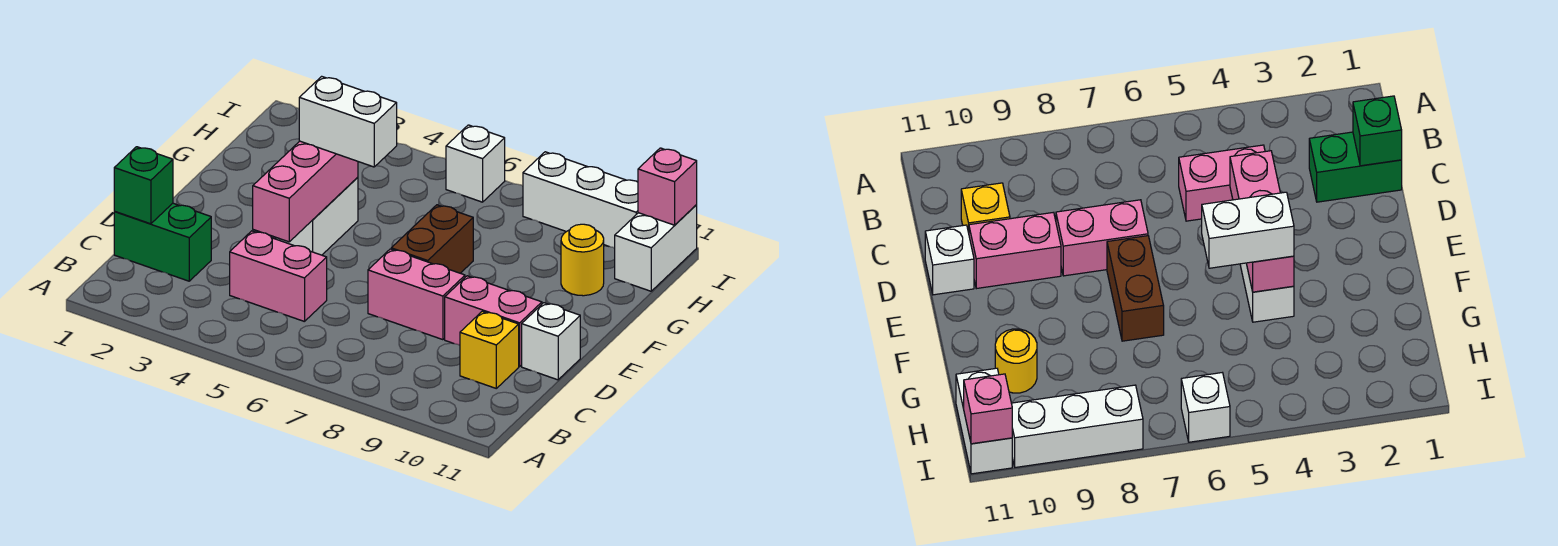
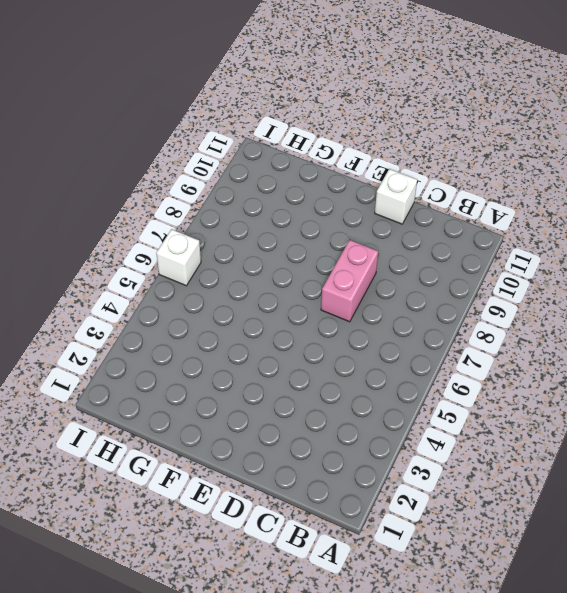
none -> green 1x2 brick [114,203,211,281]
none -> pink 1x2 brick [230,231,327,322]
none -> yellow 1x1 brick [460,311,519,388]

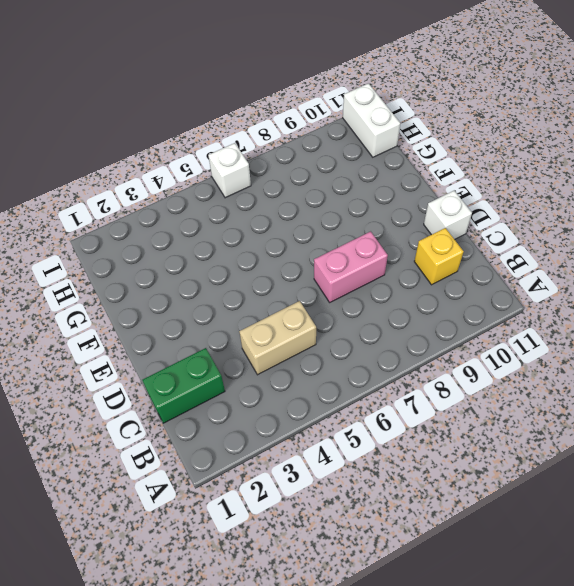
tan 1x2 brick [239,301,316,375] -> pink 1x2 brick [230,231,327,322]
none -> pink 1x2 brick [445,276,542,366]
none -> white 1x2 brick [276,177,358,255]
none -> brown 1x2 brick [391,205,473,273]

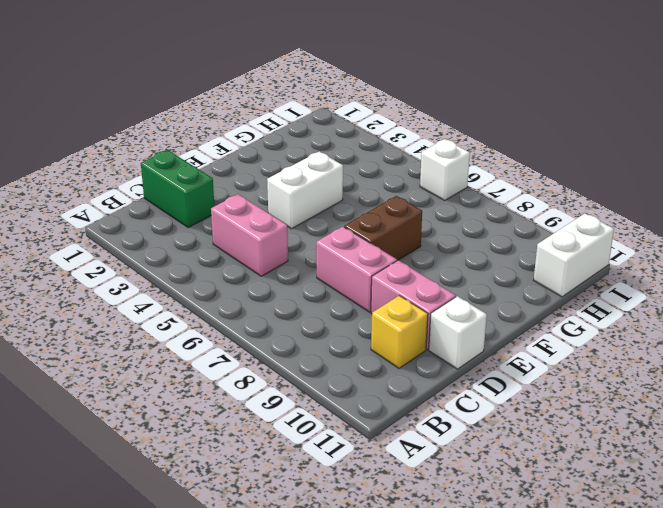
none -> yellow 1x1 round brick [561,224,604,296]
none -> white 1x3 brick [523,152,638,248]
none -> green 1x1 brick [114,147,173,224]

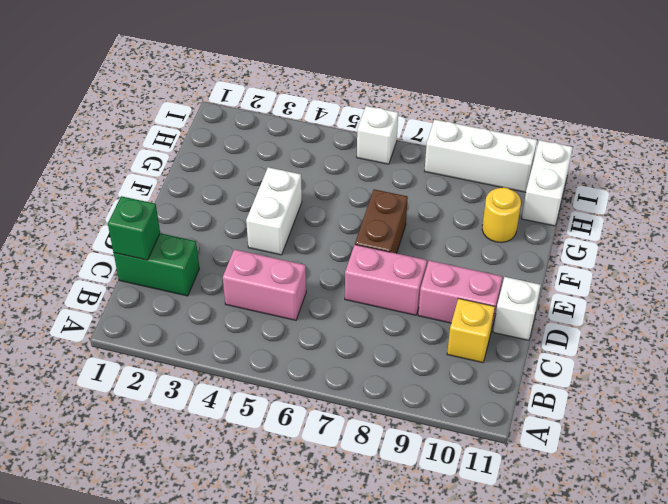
none -> pink 1x3 brick [253,141,358,242]
none -> pink 1x1 brick [638,148,697,225]
none -> white 1x2 brick [299,76,397,167]

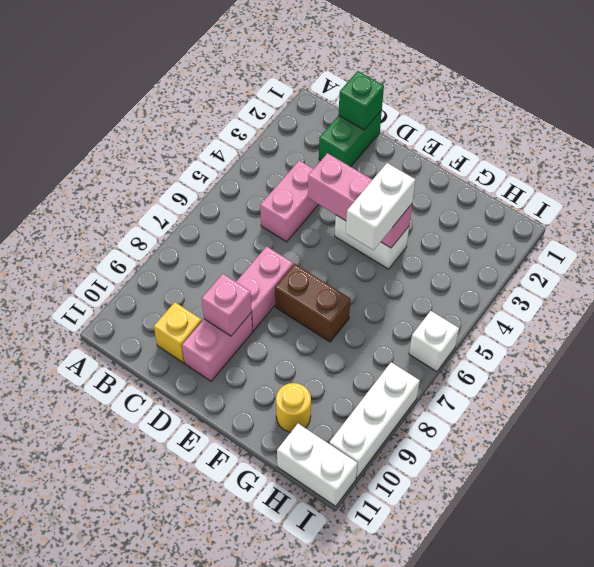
pink 1x1 brick [202,274,252,336] -> pink 1x1 brick moved to [638,148,697,225]
none -> white 1x1 brick [522,303,580,380]

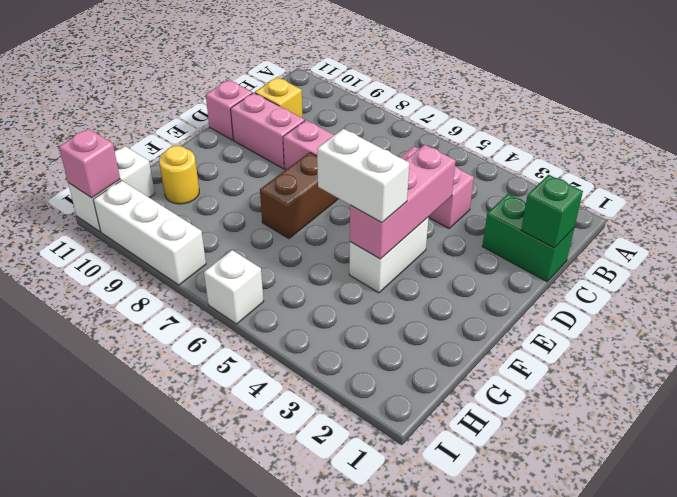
pink 1x1 brick [206,80,253,140] -> white 1x1 brick [522,303,580,380]

